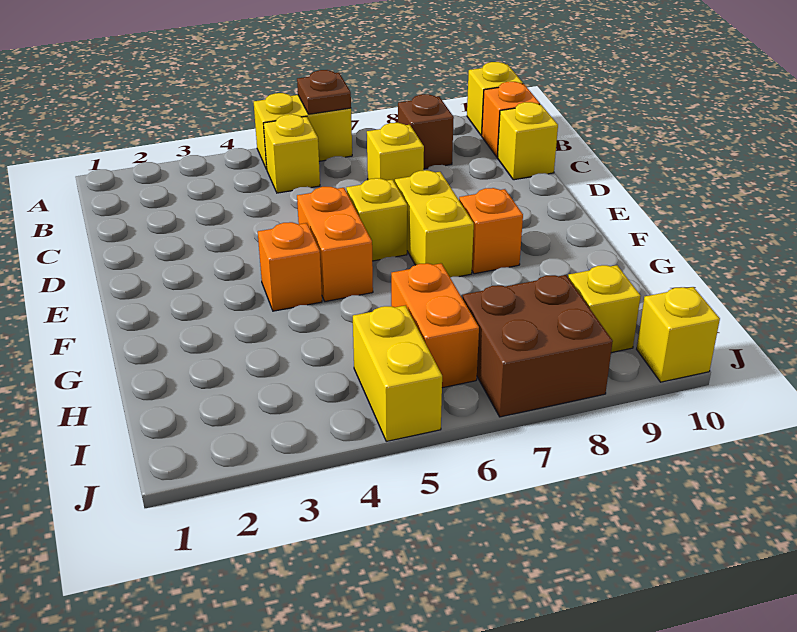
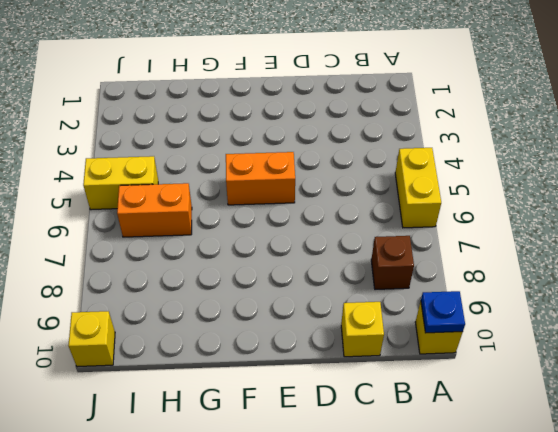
blue 1x1 plate [421,291,465,333] -> none
none -> yellow 1x1 brick [263,114,320,193]
none -> orange 1x1 brick [482,82,540,157]
none -> yellow 1x1 brick [367,123,424,183]

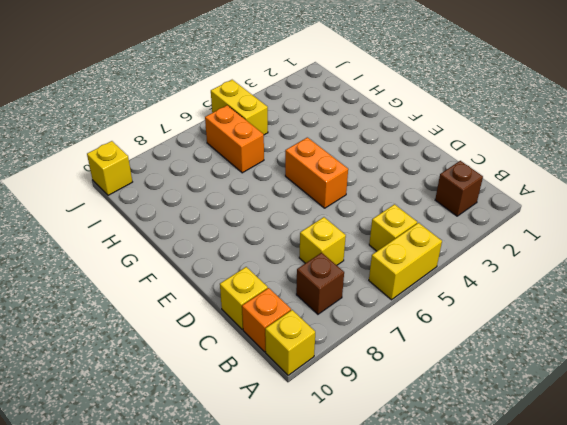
brown 1x1 brick [435,161,483,216] -> none
none -> yellow 1x1 brick [346,178,407,261]
none -> yellow 1x2 brick [395,170,474,277]
none -> orange 1x1 brick [258,222,322,311]

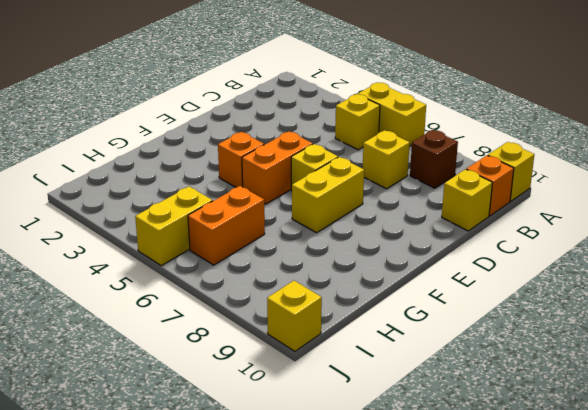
none -> orange 1x1 brick [459,188,523,274]
none -> brown 2x2 brick [463,275,613,417]
none -> yellow 1x1 brick [568,265,640,353]

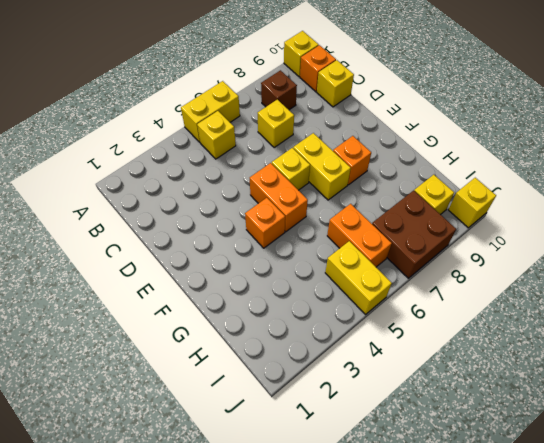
none -> brown 1x1 plate [297,70,351,114]

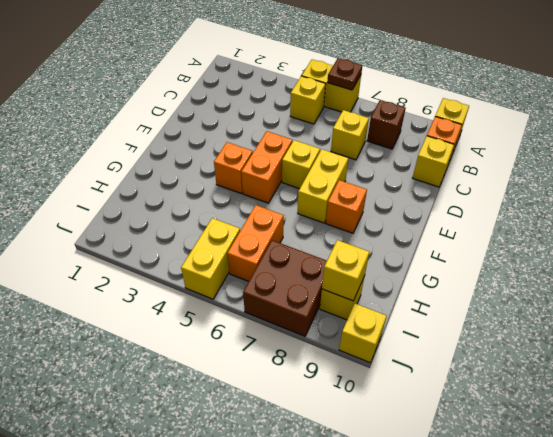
yellow 1x1 brick [322,240,369,301] -> none

